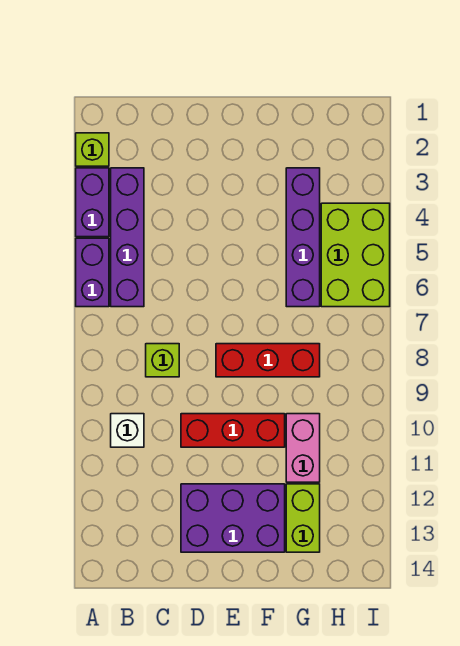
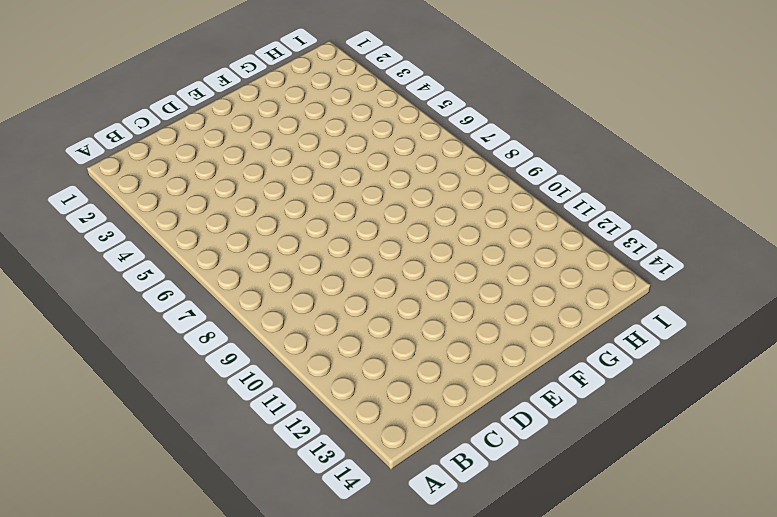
none -> lime 1x1 brick [76,133,109,166]
none -> purple 1x2 brick [76,168,109,237]
none -> purple 1x2 brick [76,238,109,307]

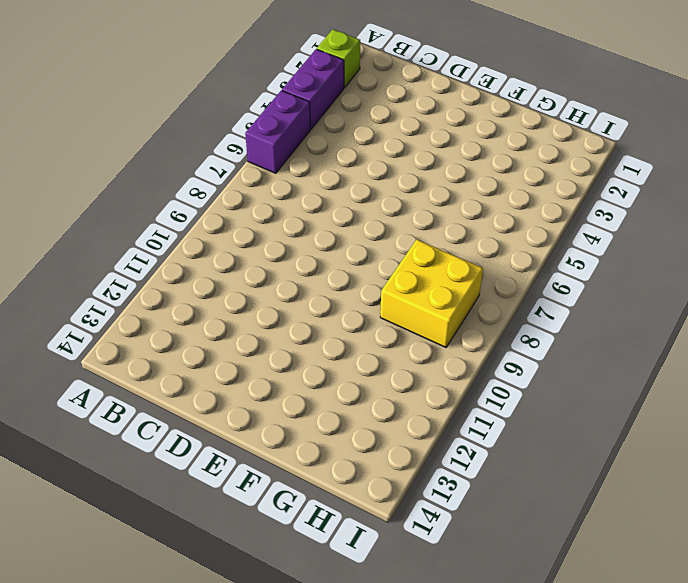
yellow 2x2 brick [380,239,483,347] -> red 1x3 brick [216,344,320,377]
none -> purple 1x4 brick [111,168,144,307]
none -> white 1x1 brick [111,414,144,447]
none -> lime 1x1 brick [146,344,179,377]

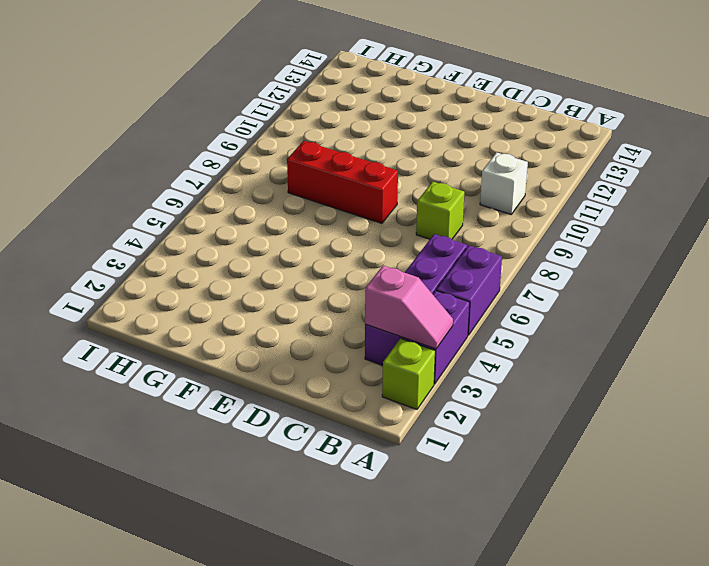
pink 1x2 slope [365,266,453,349] -> none
none -> red 1x3 brick [181,414,285,447]
none -> purple 2x3 brick [181,484,285,552]
none -> purple 1x4 brick [286,168,320,307]

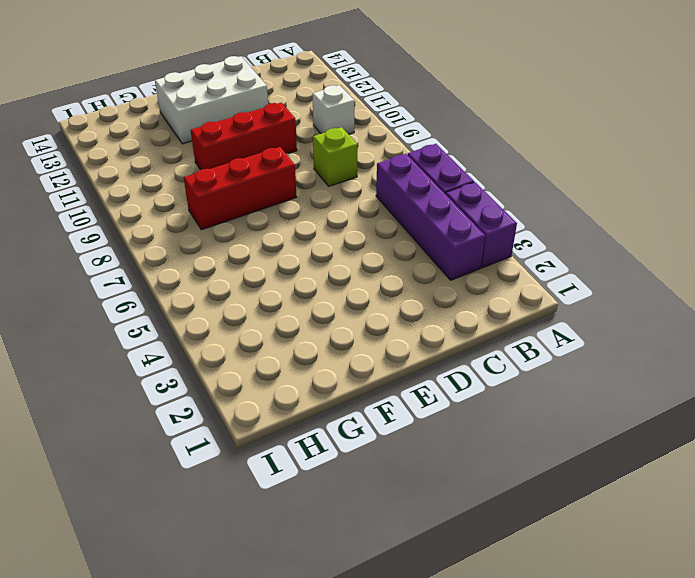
white 2x3 brick [155,56,268,144] -> purple 2x3 brick [181,484,285,552]
none -> lime 1x1 brick [76,133,109,166]
none -> purple 1x4 brick [286,168,320,307]
none -> pink 1x2 brick [286,414,320,482]

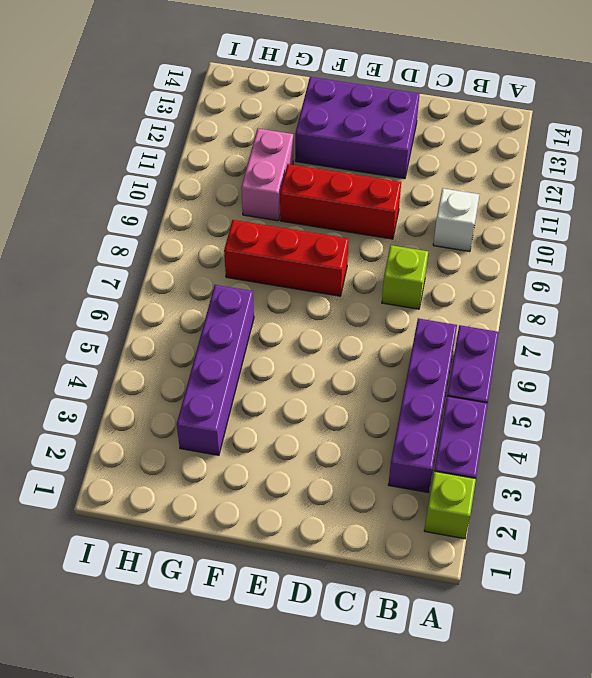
none -> lime 1x2 brick [286,484,320,552]
none -> lime 2x3 brick [321,203,390,307]

